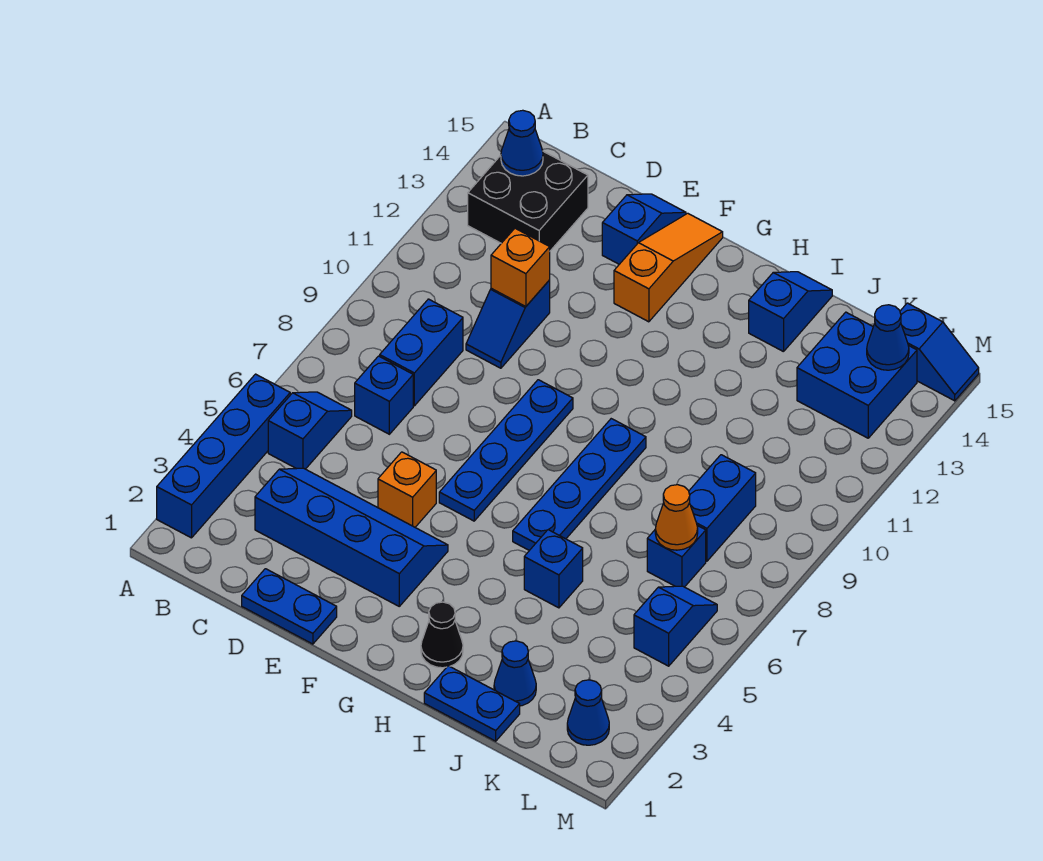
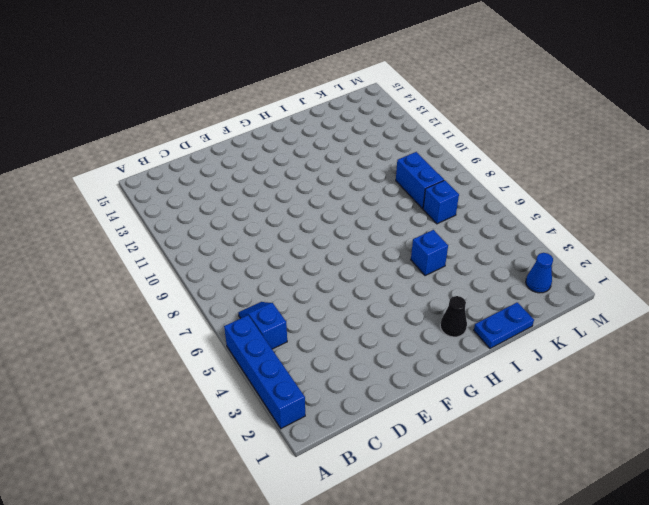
none -> black 2x2 brick [468,151,588,251]
none -> blue 2x4 slope [255,468,448,606]
none -> blue 1x1 brick [355,356,413,434]

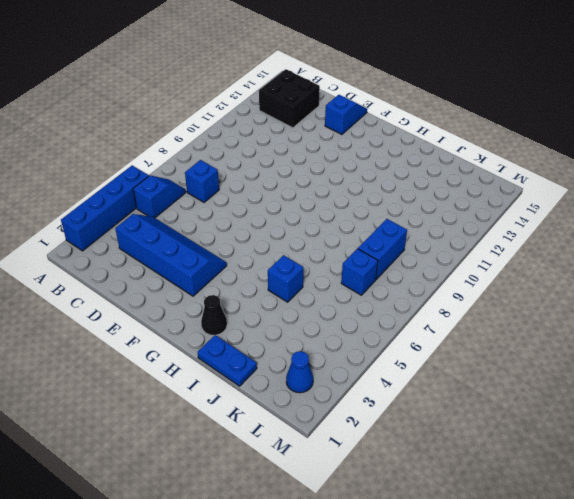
none -> blue 1x2 brick [380,299,463,406]
none -> blue 1x2 plate [242,569,337,644]
none -> blue 1x2 slope [466,280,550,368]

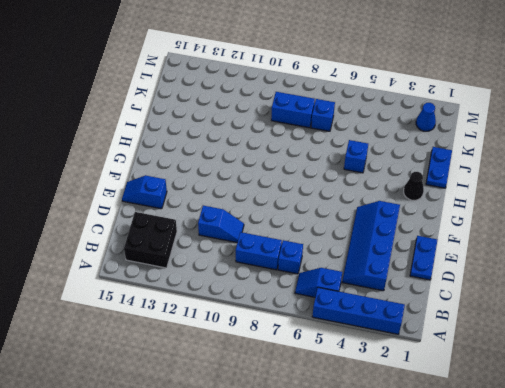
none -> orange 1x1 brick [378,452,436,527]
none -> blue 1x4 plate [439,380,573,521]
none -> orange 1x3 slope [614,213,723,322]

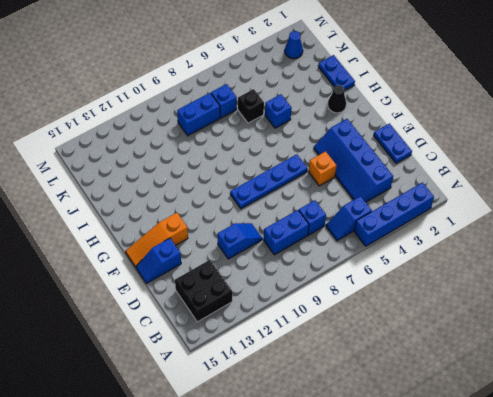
black 1x1 brick [238,89,264,123] -> none
none -> blue 1x4 plate [513,419,646,550]
none -> blue 1x2 slope [749,272,832,352]
none -> blue 1x1 cone [494,641,536,706]

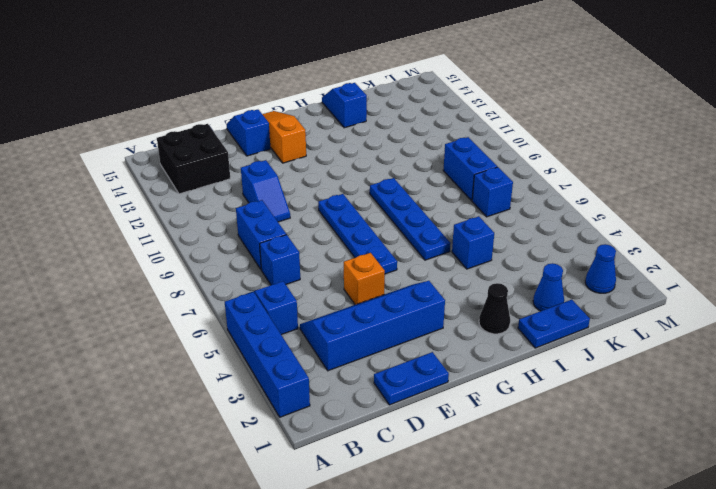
none -> blue 2x2 brick [797,312,917,438]
none -> blue 1x2 slope [634,586,717,666]
none -> blue 1x2 slope [900,303,979,401]

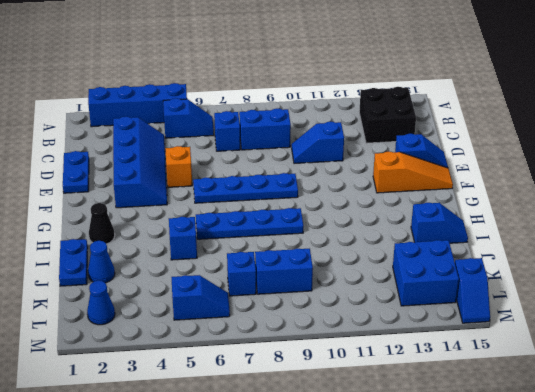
none -> blue 1x1 cone [501,110,543,176]
none -> orange 1x1 brick [491,228,550,307]
none -> orange 1x1 cone [655,485,698,550]

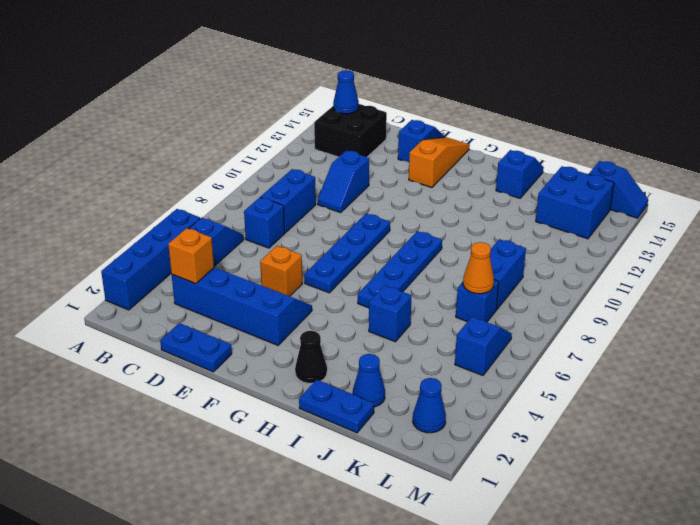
orange 1x1 brick [168,228,214,284] -> orange 1x1 brick moved to [491,228,550,307]
none -> blue 1x1 cone [867,305,909,370]

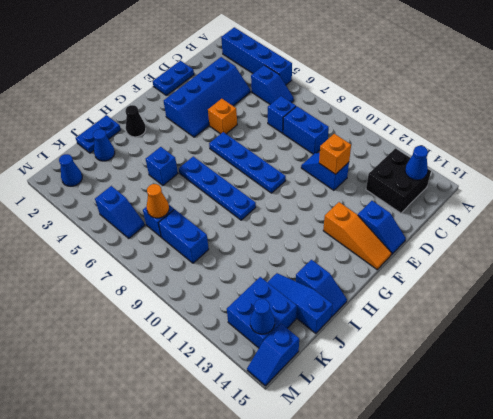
blue 1x3 slope [268,273,333,334] -> none

